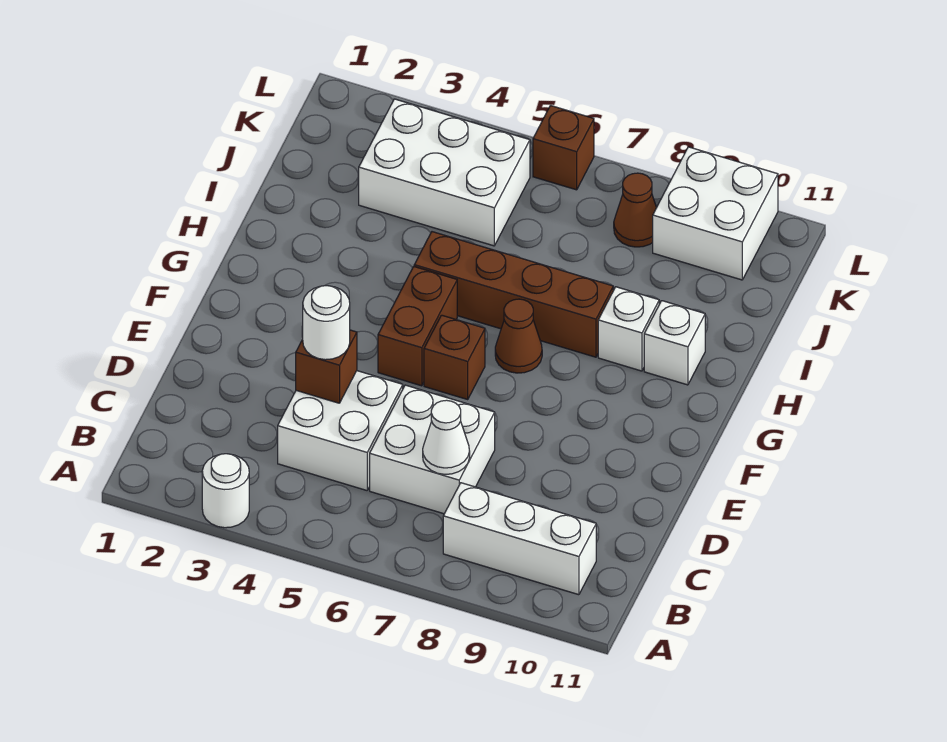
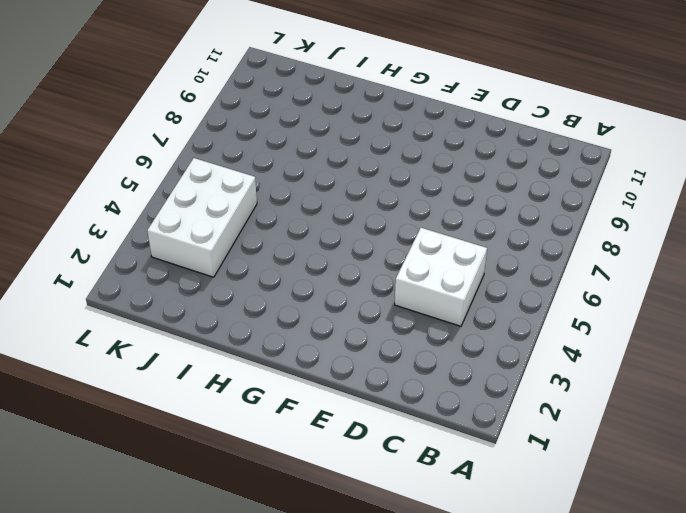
none -> white 1x1 round brick [202,454,249,528]
none -> white 1x3 brick [443,483,596,595]
none -> white 2x2 brick [370,385,495,514]

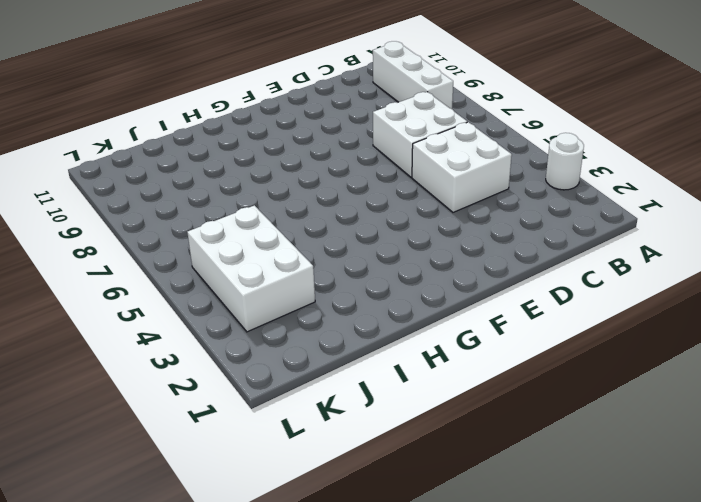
none -> brown 1x2 brick [378,267,457,386]
none -> brown 1x1 brick [424,315,485,399]
none -> brown 1x1 cone [495,299,542,373]

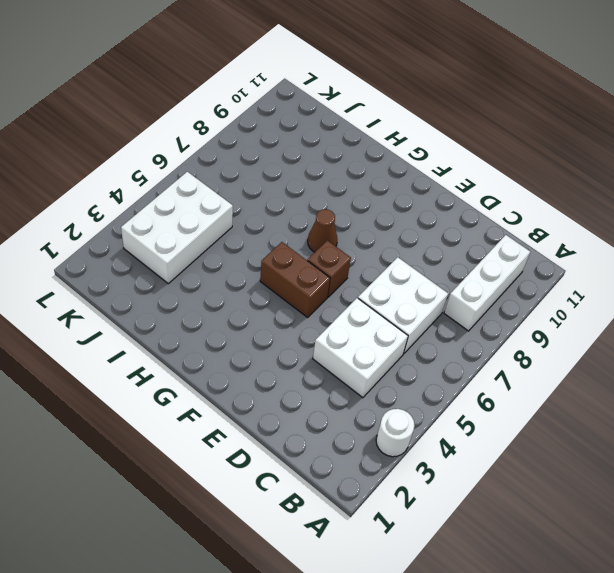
none -> brown 1x4 brick [414,232,613,357]
none -> white 1x1 brick [598,287,659,371]
none -> white 1x1 brick [644,301,705,385]

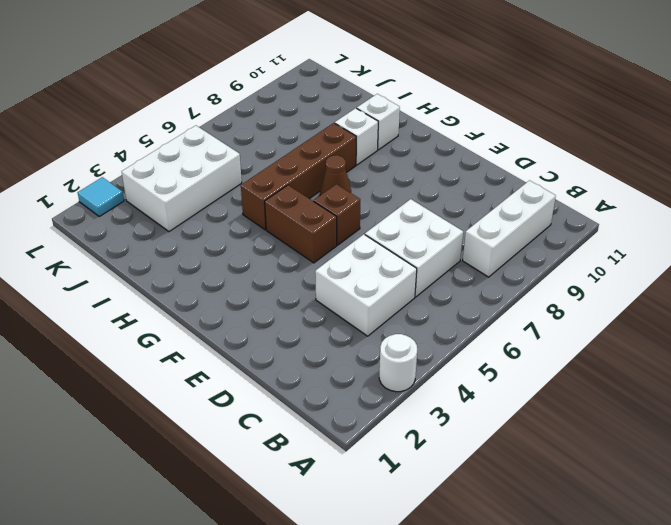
cyan 1x1 tile [78,177,124,216] -> none
none -> brown 1x1 cone [614,173,657,247]
none -> white 2x2 brick [653,147,778,280]
none -> brown 1x1 brick [533,106,594,190]

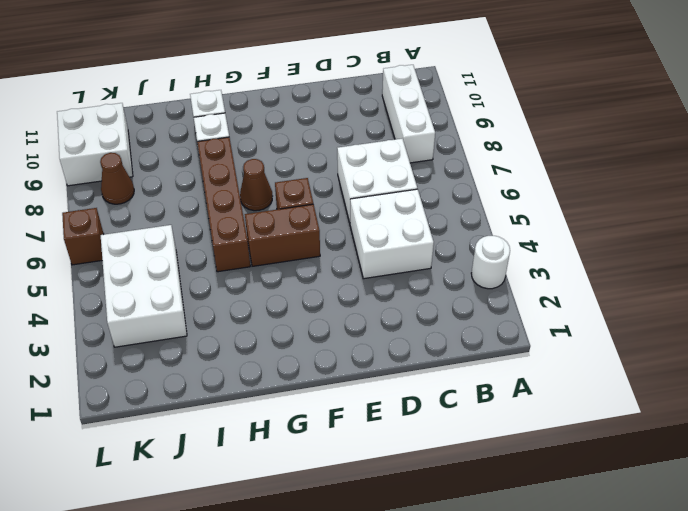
none -> white 1x1 cone [423,400,470,474]
none -> brown 1x1 brick [296,330,357,403]
none -> white 1x1 round brick [303,286,350,360]

